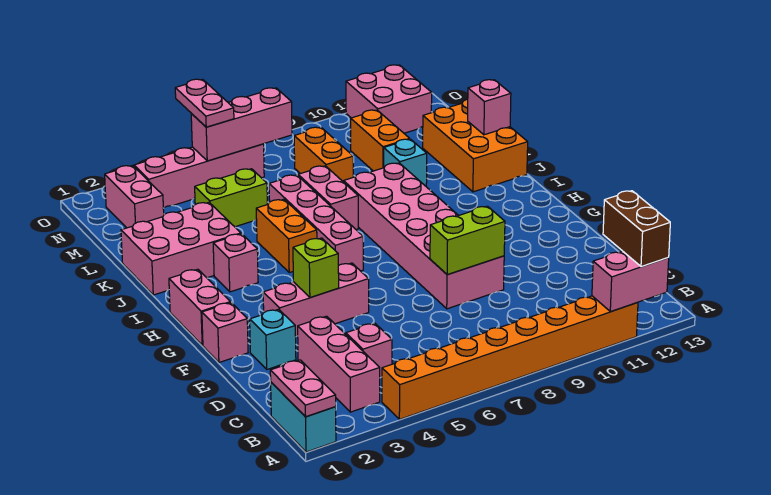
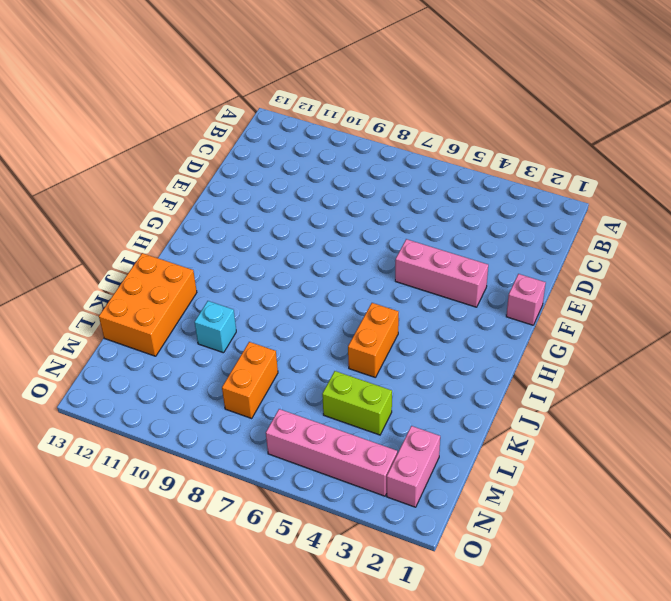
none -> cyan 1x2 brick [271,382,336,452]
none -> orange 1x8 brick [382,296,638,419]
none -> pink 1x3 brick [298,316,380,412]
none -> pink 1x1 brick [346,323,392,378]

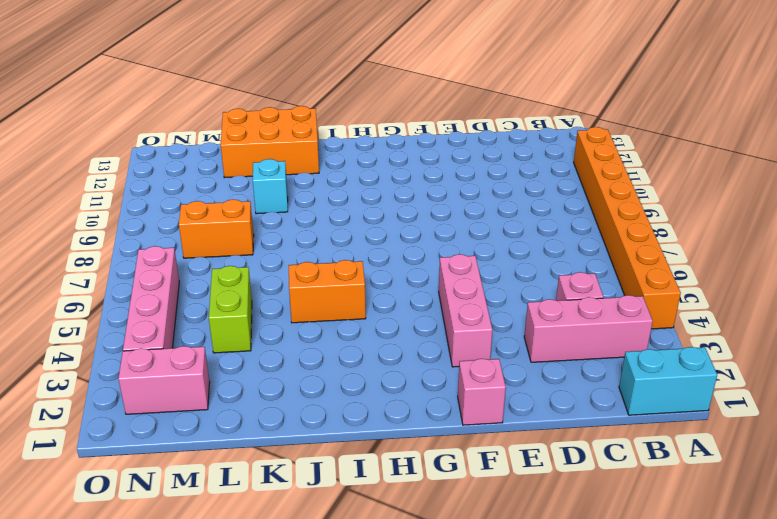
none -> cyan 1x1 brick [250,309,296,369]
none -> pink 2x6 brick [344,163,504,309]
none -> pink 1x2 brick [169,269,230,345]
none -> pink 1x4 brick [269,175,363,271]

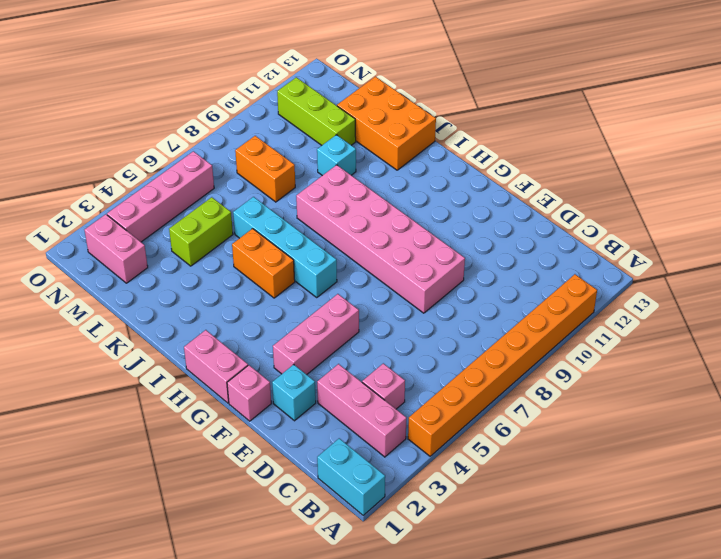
cyan 1x4 brick [233,197,337,297] -> pink 1x4 brick [269,175,363,271]
lime 1x3 brick [277,77,356,145] -> pink 2x2 brick [346,65,432,133]
none -> pink 1x1 brick [213,234,258,292]
none -> pink 2x3 brick [121,202,241,295]
none -> pink 1x2 brick [298,166,358,230]
none -> orange 1x2 brick [351,110,409,171]

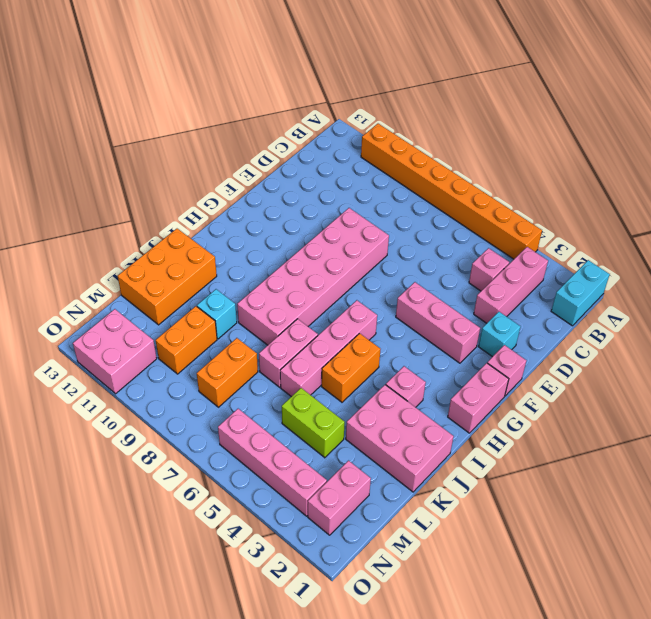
none -> pink 1x2 plate [270,360,336,417]
none -> pink 1x2 brick [592,251,669,312]
none -> lime 1x2 brick [430,206,505,275]
none -> lime 1x1 brick [293,238,339,298]

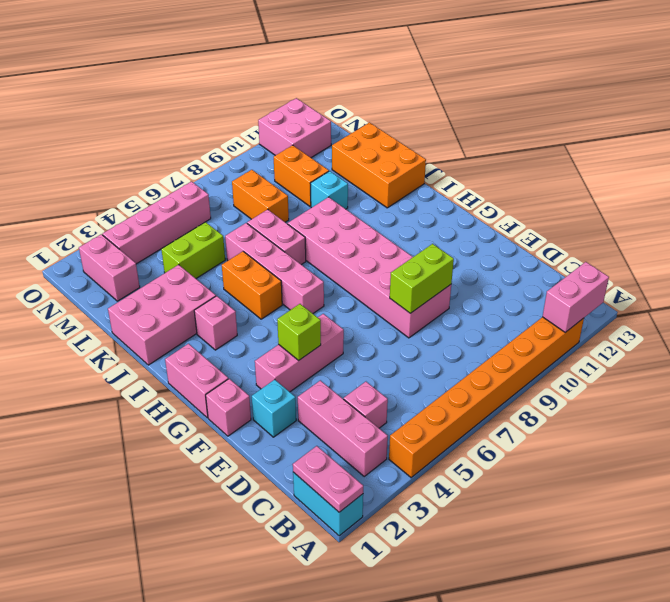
none -> pink 1x1 brick [468,80,511,135]
none -> pink 1x3 brick [191,88,292,161]
none -> brown 1x2 brick [603,191,670,267]
none -> pink 1x2 plate [175,79,234,127]

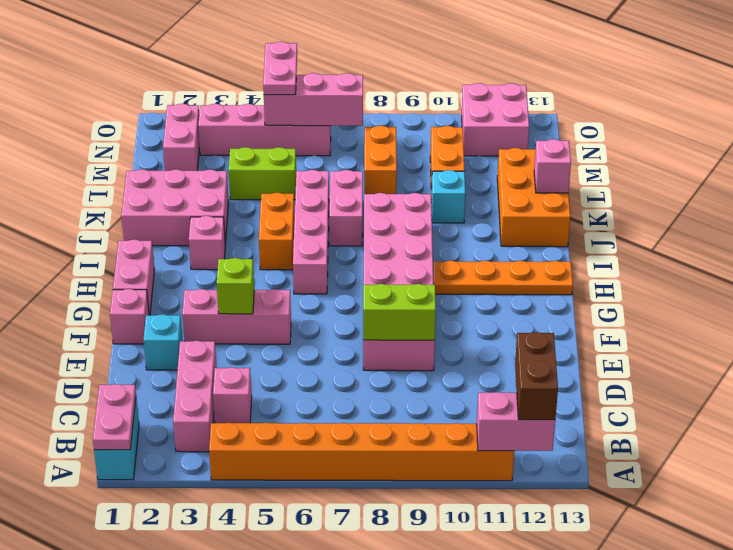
orange 1x4 plate [433,260,573,295] -> none

